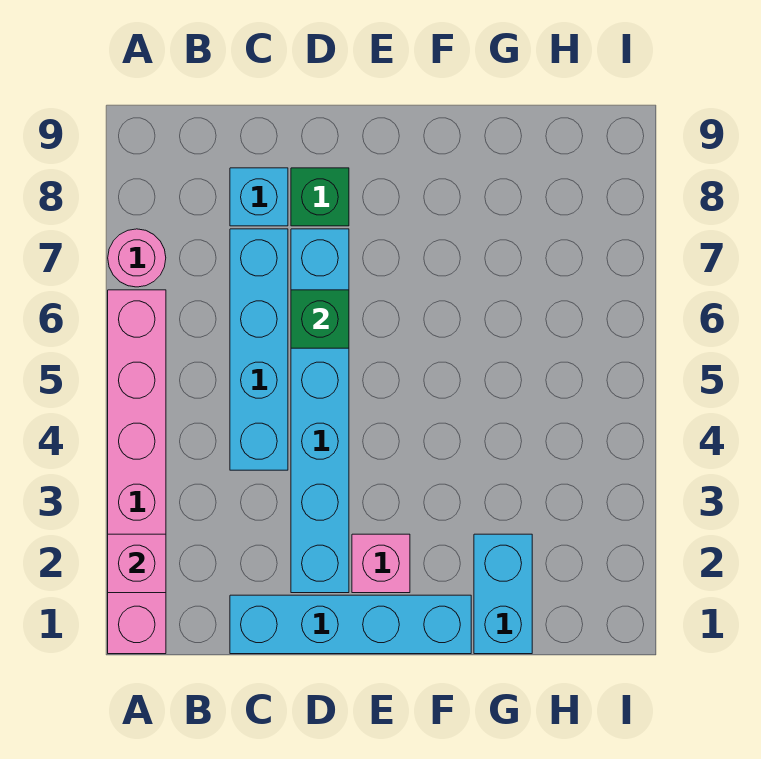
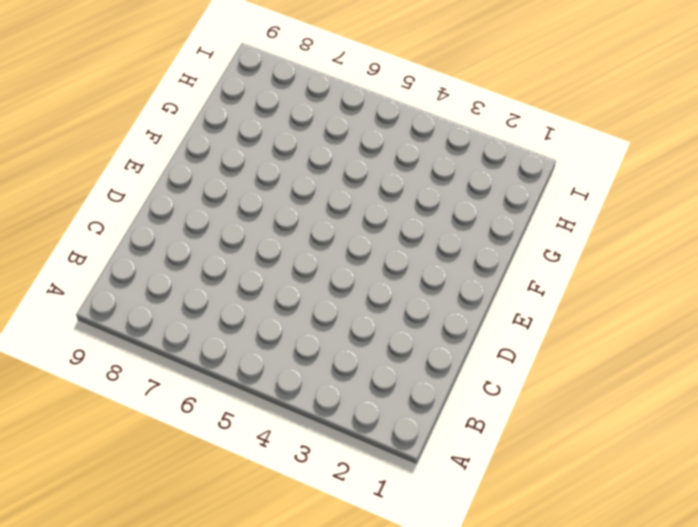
none -> pink 1x6 brick [108,290,166,654]
none -> pink 1x1 round brick [108,229,166,287]

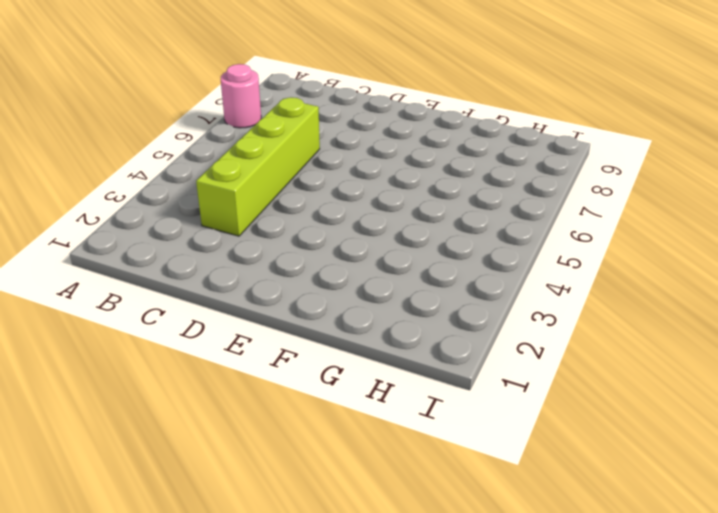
lime 1x4 brick [196,97,320,236] -> cyan 1x4 brick [230,229,288,470]
none -> pink 1x6 brick [108,290,166,654]
none -> cyan 1x4 brick [230,595,471,654]

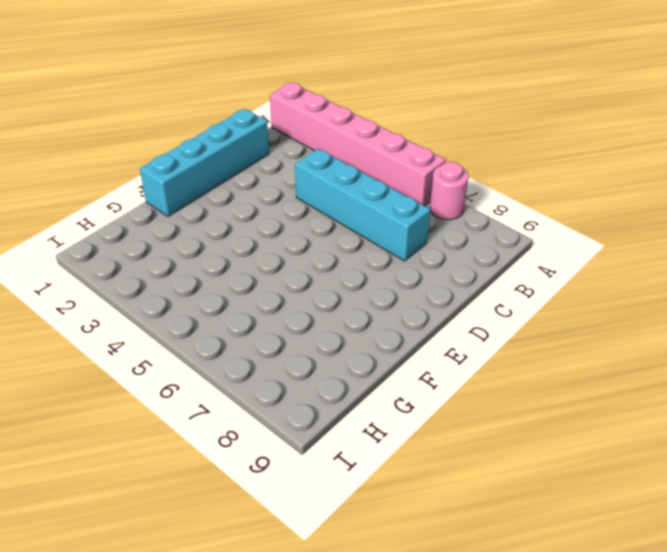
none -> cyan 1x1 brick [230,168,288,226]
none -> cyan 1x6 brick [291,229,349,593]

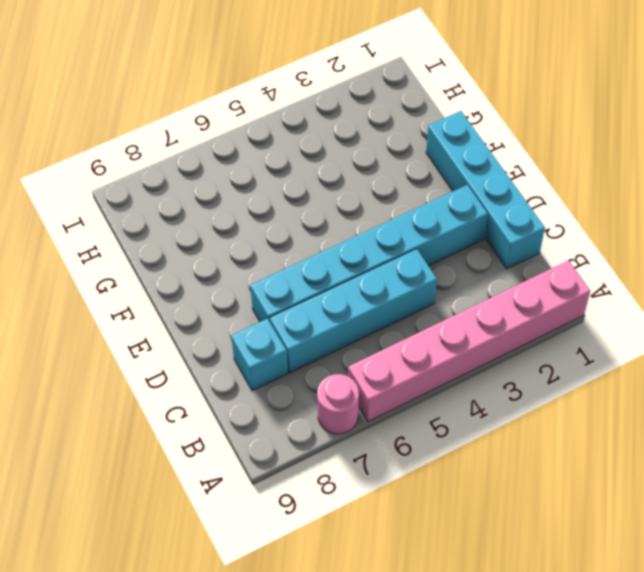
none -> green 1x1 brick [291,168,349,226]
none -> pink 1x1 brick [352,534,410,593]

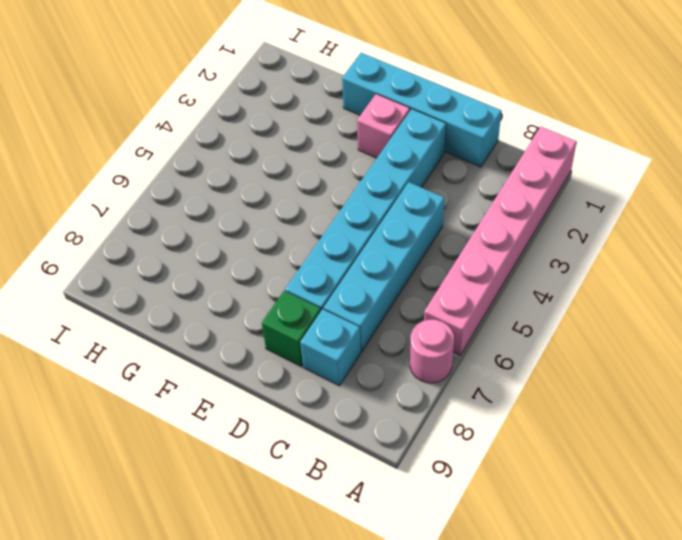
none -> cyan 1x2 brick [474,534,532,654]
none -> pink 1x1 brick [108,534,166,593]

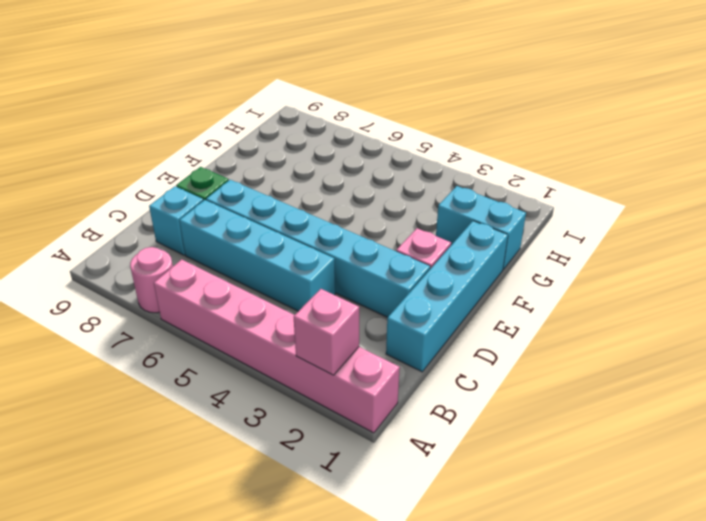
none -> green 1x1 brick [291,290,349,348]

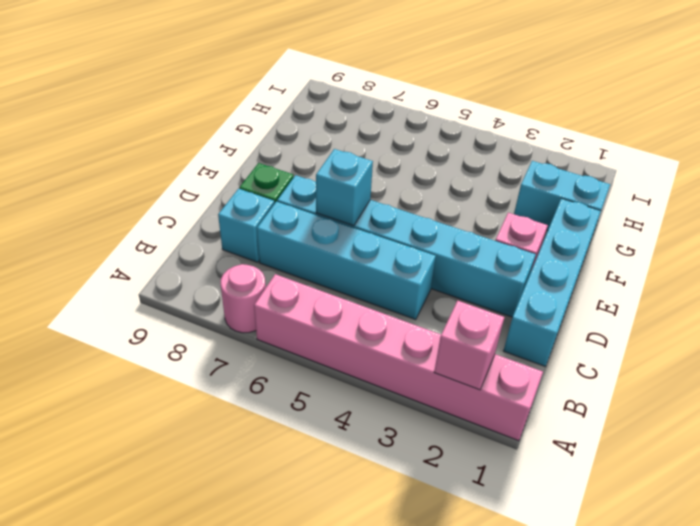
cyan 1x1 brick [316,149,373,226] -> green 1x1 brick [291,290,349,348]

